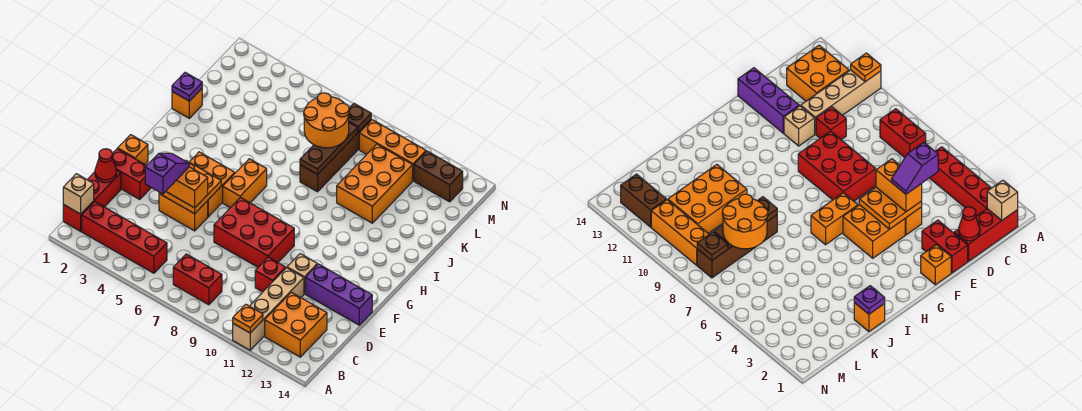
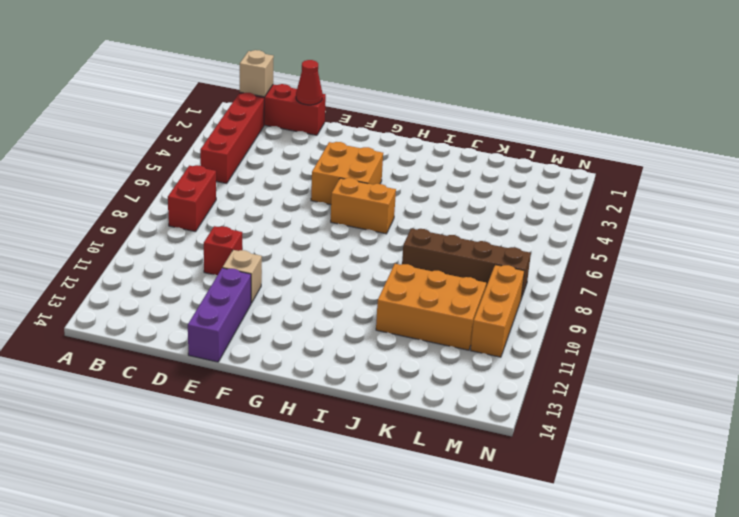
none -> tan 1x4 brick [233,268,304,350]
none -> orange 2x2 brick [265,292,327,357]
none -> red 1x2 brick [112,149,151,200]

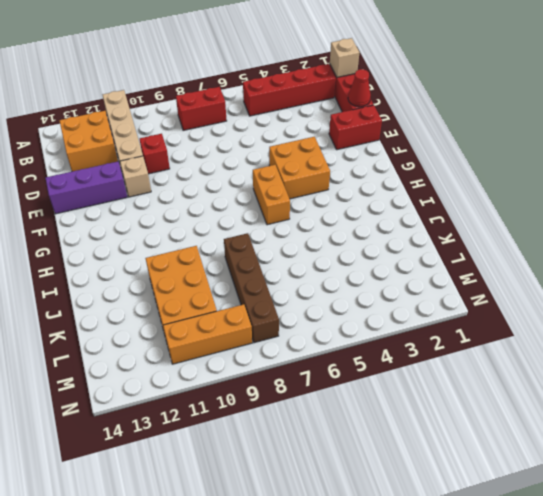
none -> orange 1x2 brick [159,194,208,231]
none -> red 2x3 brick [214,197,294,267]
none -> orange 1x1 brick [118,135,148,164]

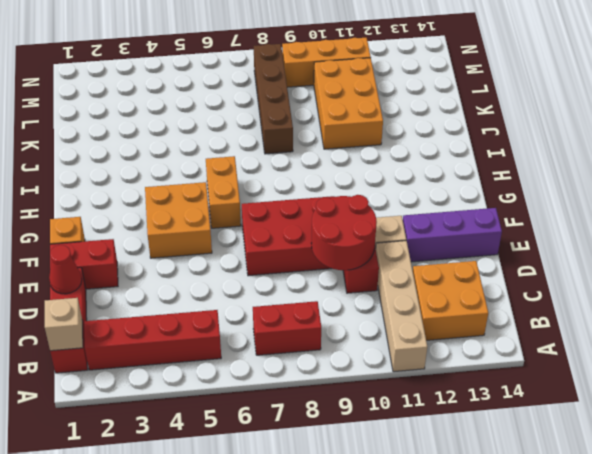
red 2x2 round brick [311,195,377,270] -> none
none -> orange 1x2 brick [159,194,208,231]
none -> orange 1x1 brick [172,89,202,118]
none -> brown 1x2 brick [414,151,463,202]

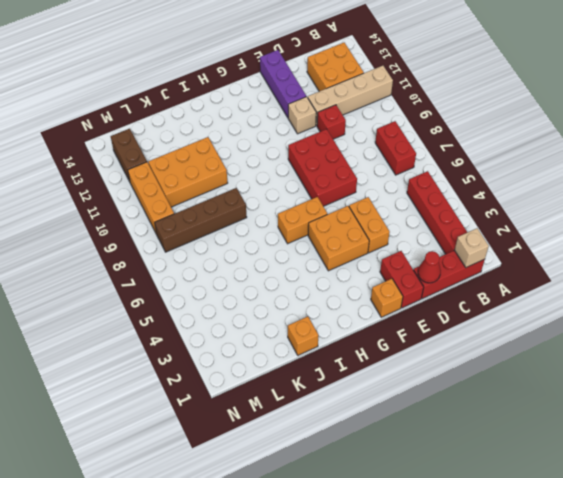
none -> orange 1x1 plate [233,304,263,333]
none -> orange 2x2 plate [159,160,221,214]
none -> purple 1x1 plate [172,72,202,101]

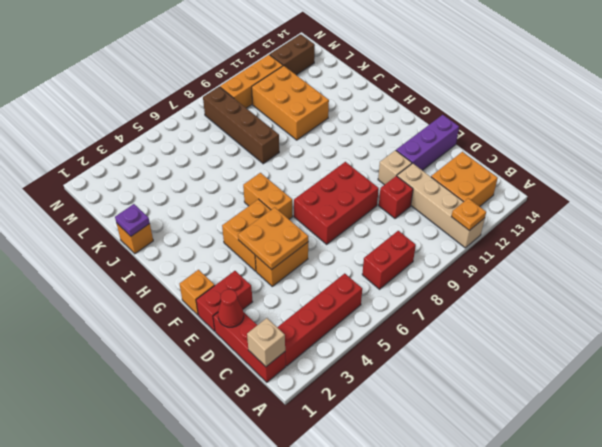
none -> brown 1x3 plate [300,123,358,175]
none -> brown 1x1 plate [349,104,371,132]
none -> orange 1x2 brick [166,167,208,208]

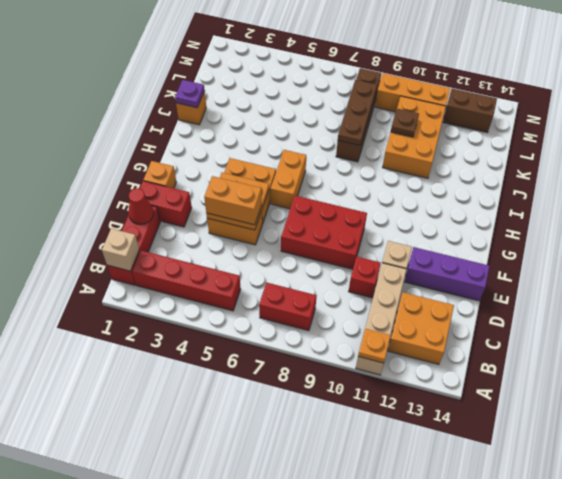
brown 1x1 plate [391,109,419,137] -> brown 1x1 plate moved to [349,104,371,132]
none -> orange 2x2 round brick [304,93,349,148]
none -> purple 1x2 slope [145,153,189,194]

